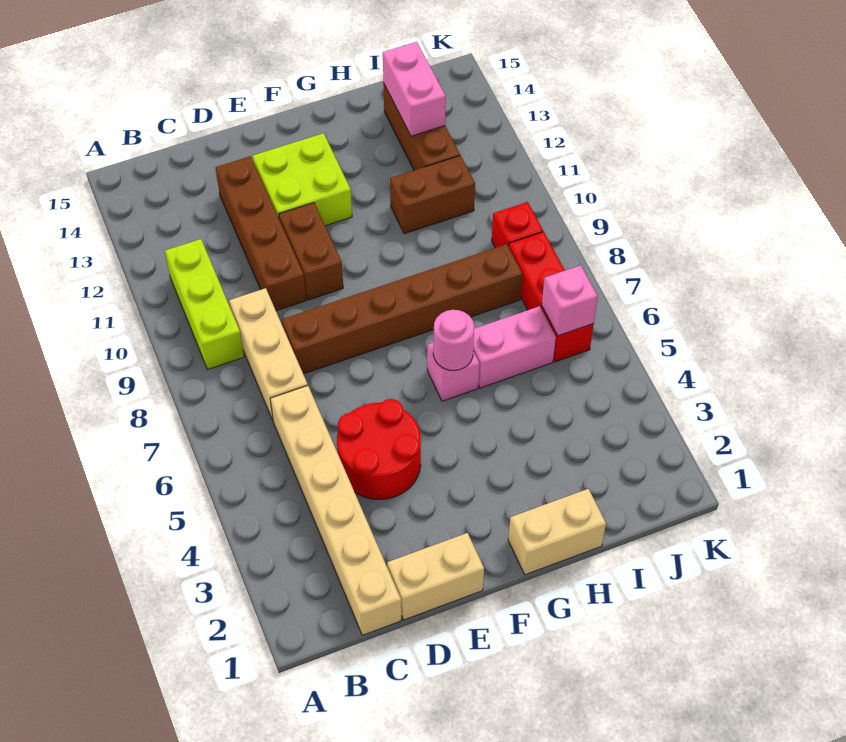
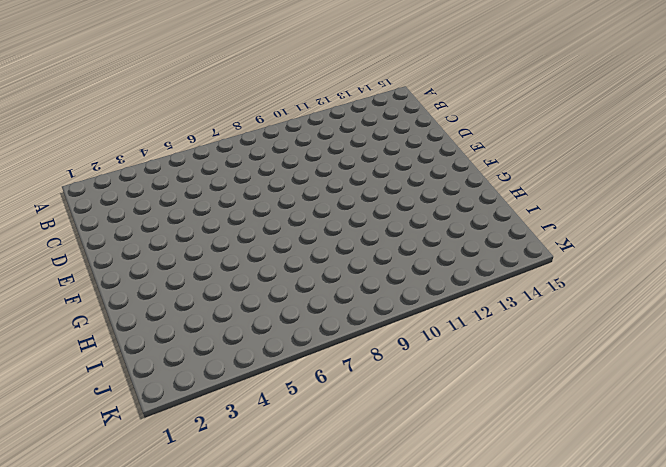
none -> lime 1x3 brick [165,239,244,369]
none -> tan 1x6 brick [270,386,401,635]
none -> tan 1x3 brick [229,288,308,420]

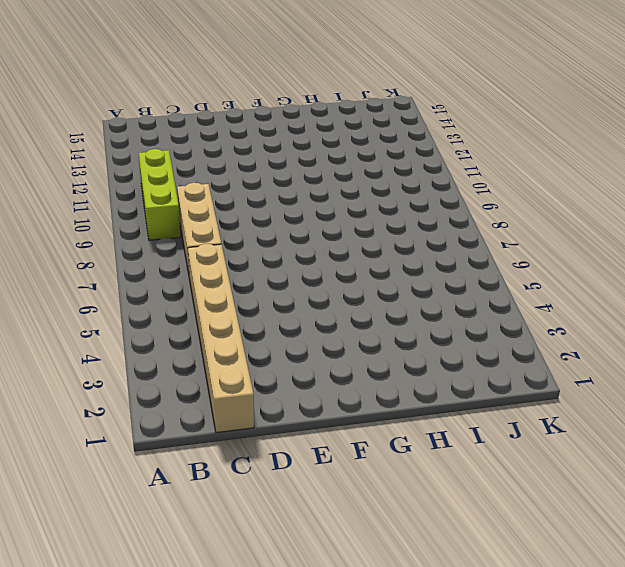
none -> tan 1x2 brick [387,533,484,620]
none -> red 2x2 round brick [337,399,421,499]
none -> brown 1x6 brick [282,244,522,374]

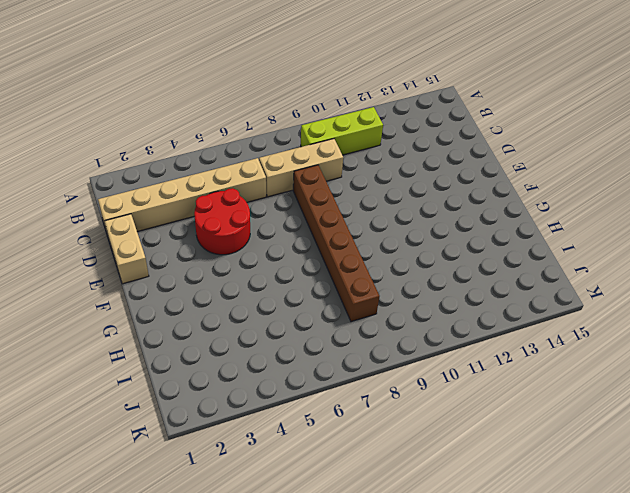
none -> brown 1x4 brick [216,156,306,311]
none -> brown 1x2 brick [279,203,343,300]
none -> lime 2x2 brick [253,133,352,226]

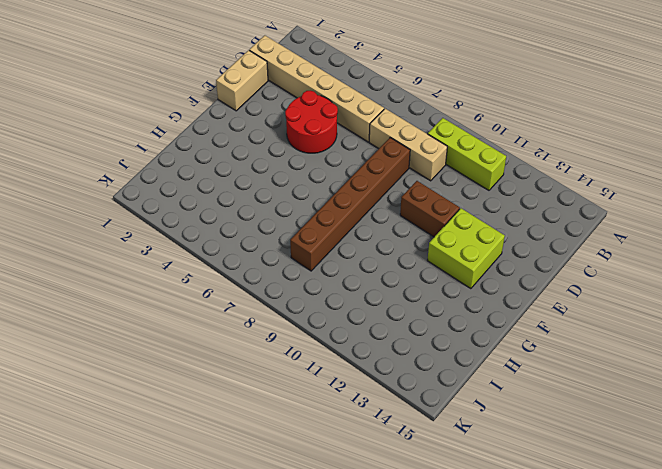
none -> brown 1x4 brick [216,156,306,311]
none -> tan 1x2 brick [508,489,606,575]
none -> pink 1x1 brick [427,343,479,401]

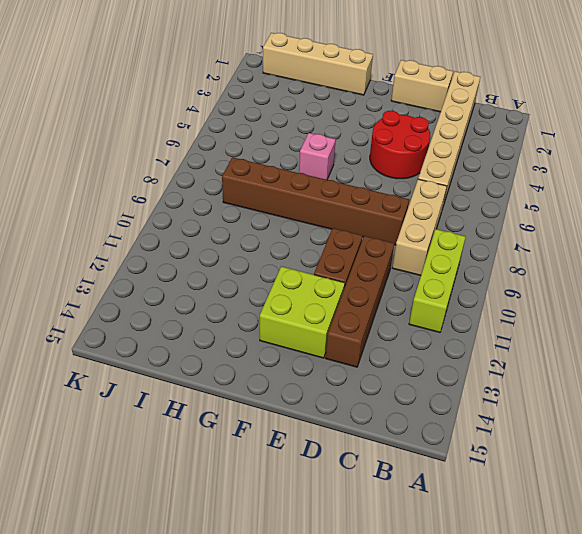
tan 1x4 brick [263,33,373,95] -> tan 1x2 brick [508,489,606,575]
none -> pink 1x2 brick [473,306,556,388]
none -> brown 1x2 brick [390,156,475,234]
none -> brown 1x3 brick [383,83,460,170]

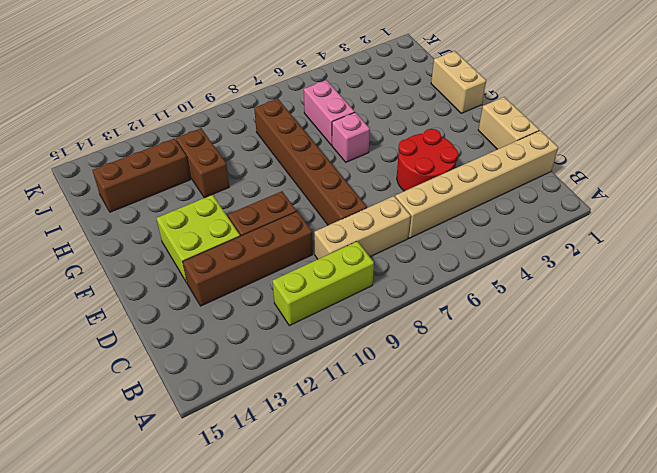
none -> red 1x3 brick [509,232,593,362]
none -> red 1x1 brick [492,202,543,248]
none -> pink 1x1 round brick [433,310,474,370]

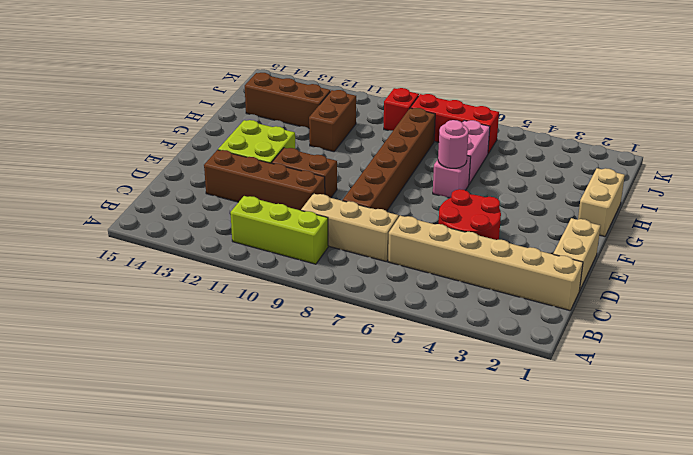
none -> pink 1x2 brick [383,42,446,136]
none -> pink 1x1 brick [542,265,598,336]

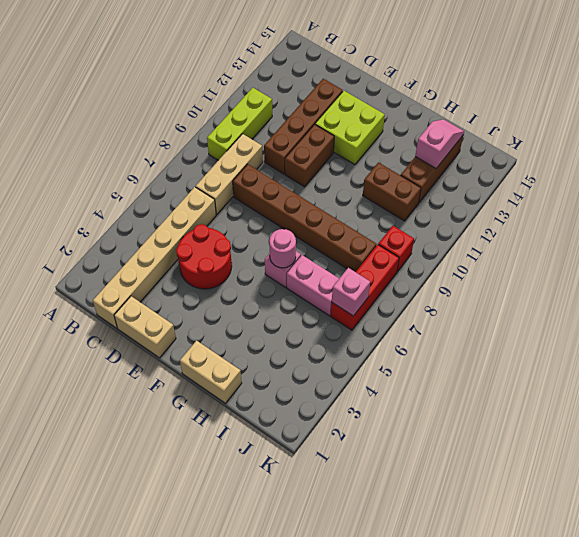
pink 1x2 slope [415,119,464,168] -> pink 1x2 brick [383,42,446,136]

